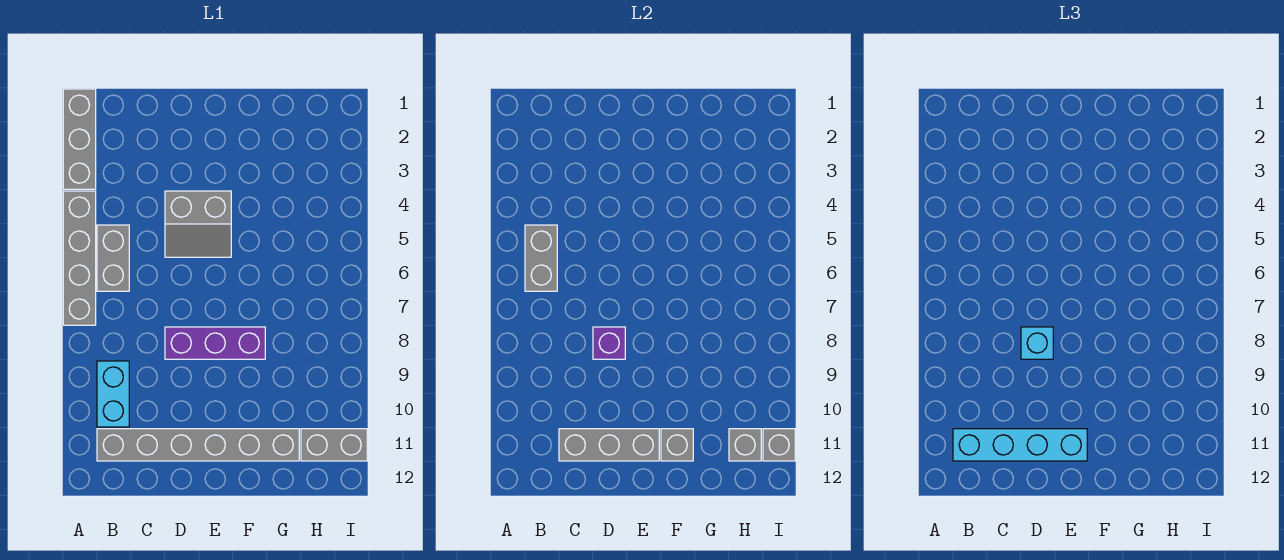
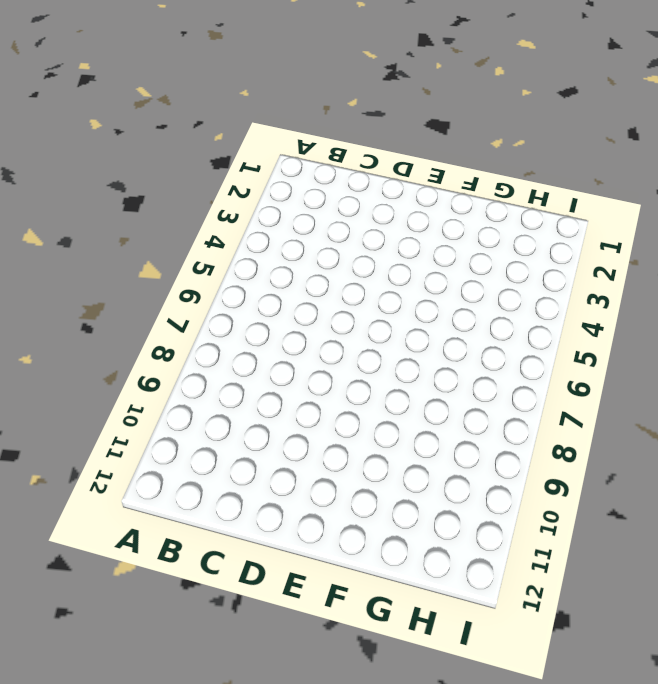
none -> grey 1x3 brick [63,89,96,189]
none -> grey 1x4 brick [63,191,96,325]
none -> grey 1x2 brick [97,225,129,291]

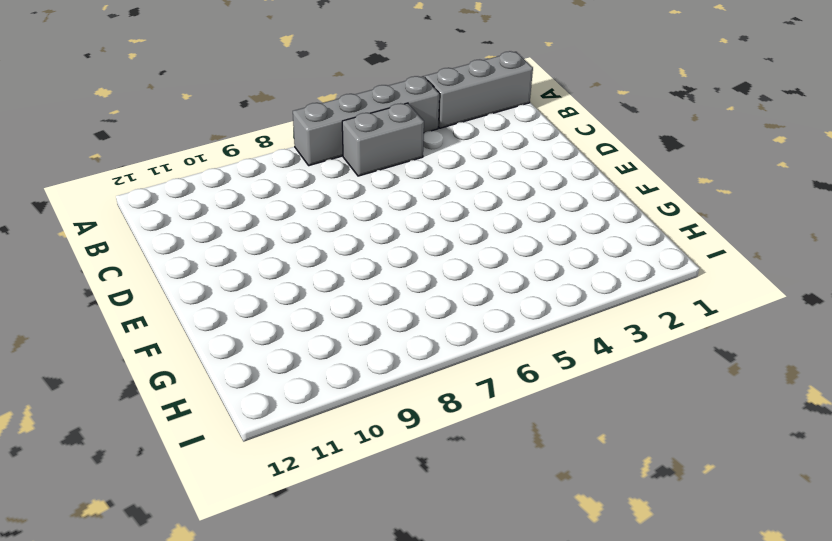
none -> cyan 1x2 brick [97,361,129,427]
none -> grey 1x6 brick [97,429,299,461]
none -> grey 2x2 slope [165,191,231,257]

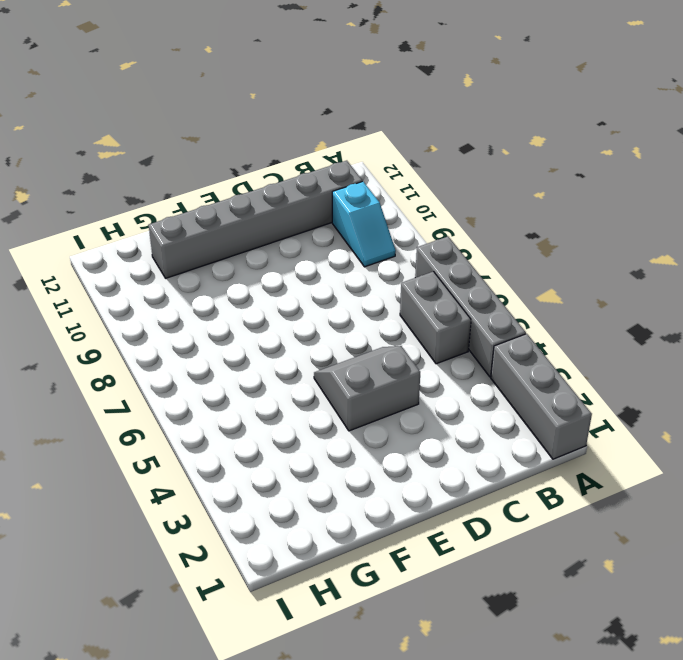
cyan 1x2 slope [332,181,396,267] -> cyan 1x2 brick [97,361,129,427]
none -> purple 1x3 brick [165,327,265,359]
none -> grey 1x2 brick [301,429,367,461]
none -> grey 1x2 brick [525,225,557,291]

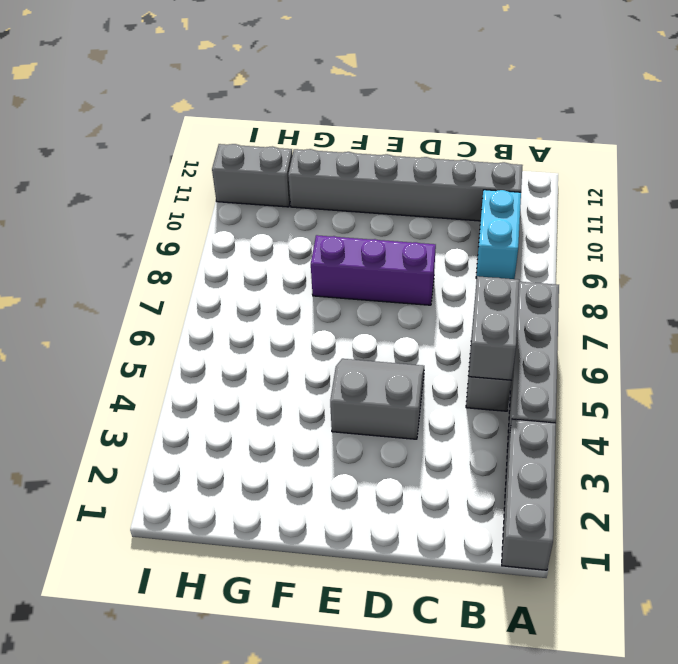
none -> grey 1x3 brick [559,429,659,461]
none -> purple 1x1 brick [593,327,625,359]
none -> grey 1x1 brick [661,429,693,461]

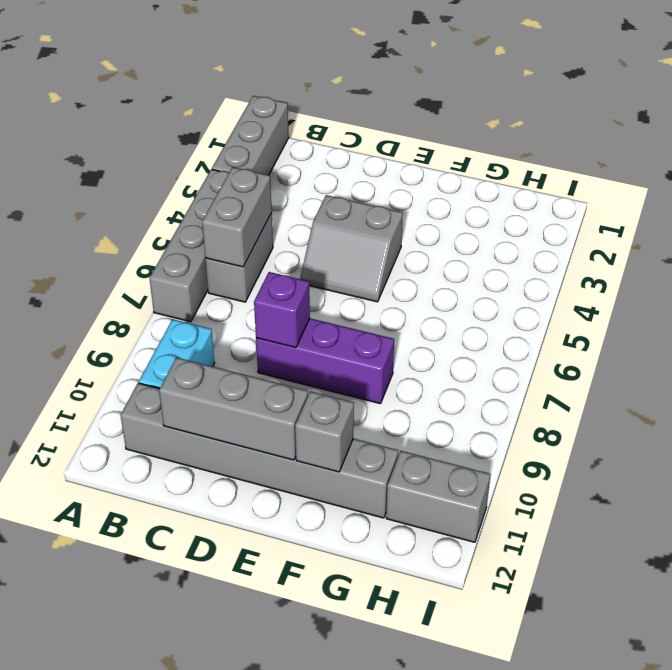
none -> grey 1x1 brick [729,429,761,461]
none -> grey 1x1 brick [763,429,795,461]
none -> cyan 1x4 brick [953,429,1087,461]

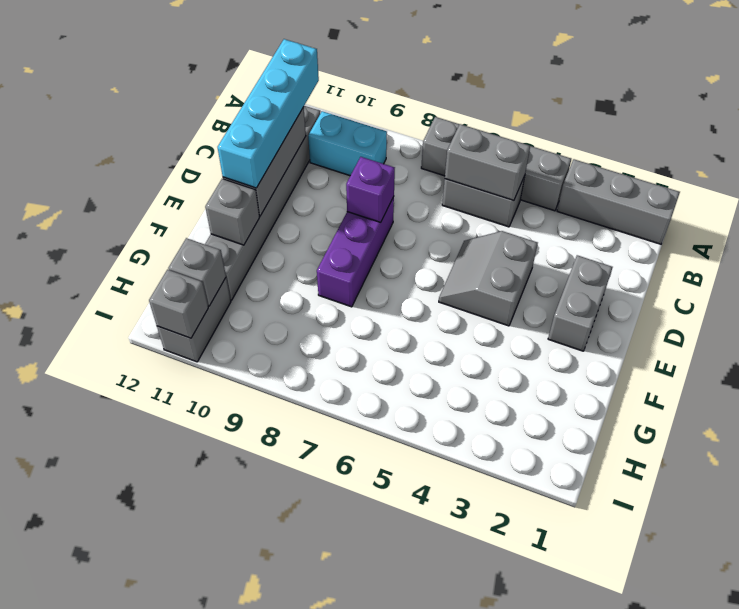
grey 1x2 brick [548,255,613,351] -> none
none -> cyan 1x1 brick [1021,327,1053,359]

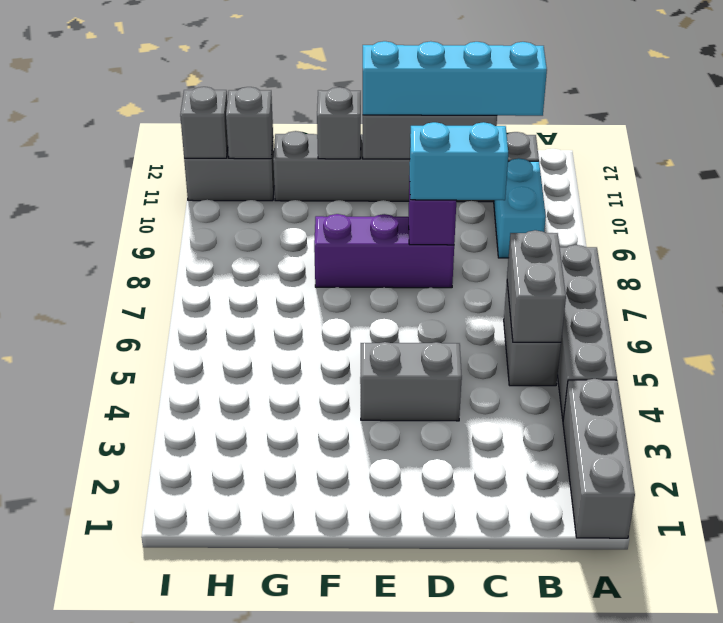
cyan 1x2 brick [410,122,508,200] -> cyan 1x1 brick [1021,327,1053,359]

